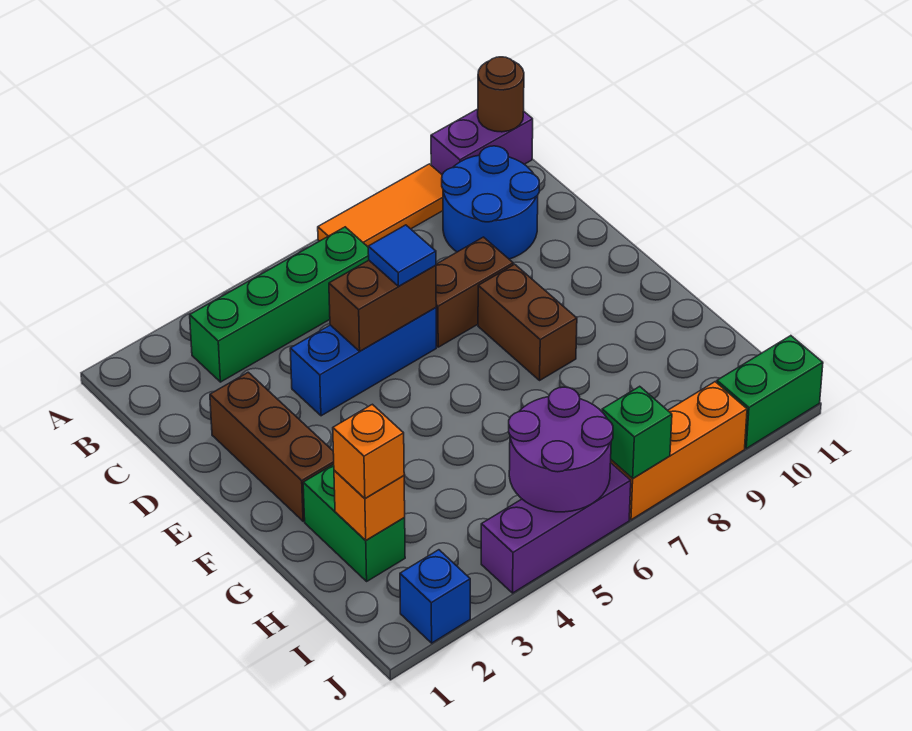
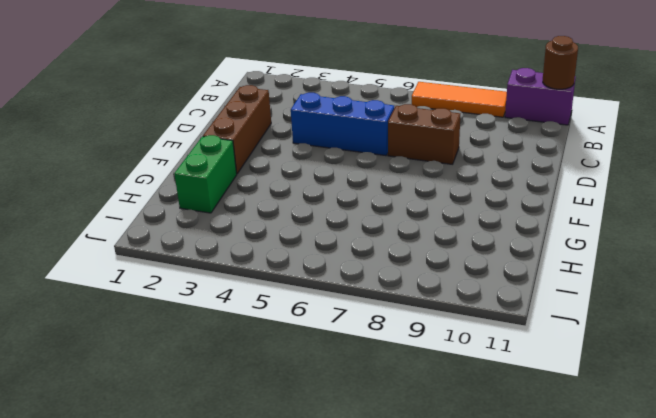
none -> green 1x4 brick [190,227,369,382]
none -> blue 2x2 round brick [442,146,539,259]
none -> brown 1x2 brick [478,264,577,380]

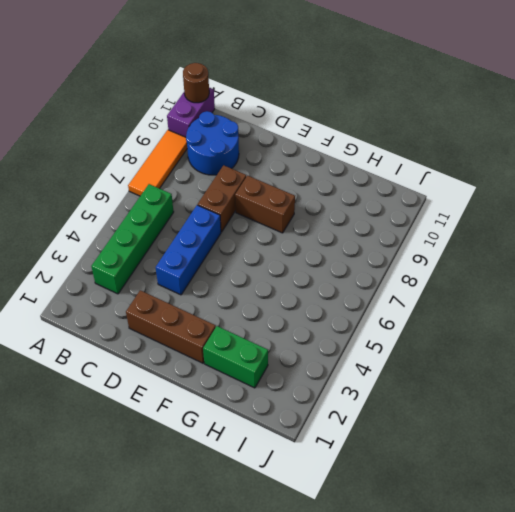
none -> blue 1x1 brick [400,550,470,643]
none -> purple 1x3 brick [481,463,631,593]
none -> orange 1x3 brick [611,382,747,520]

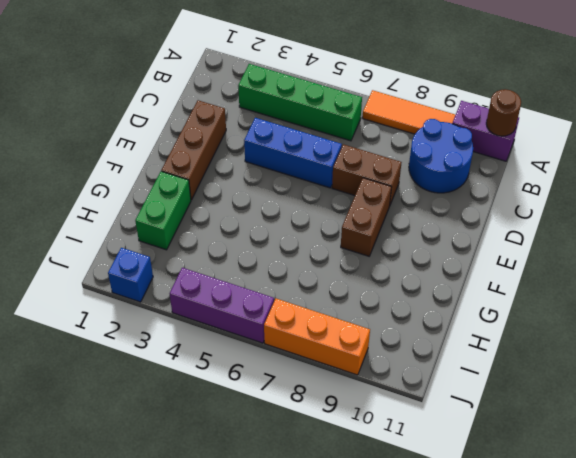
none -> green 1x2 brick [717,336,823,448]
none -> brown 1x2 brick [329,260,436,351]
none -> orange 1x1 brick [334,470,405,540]

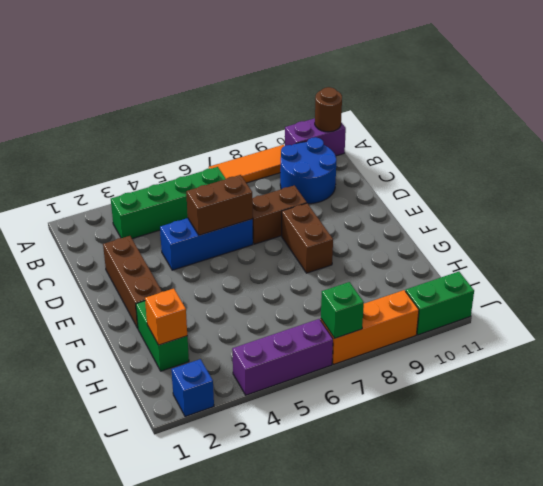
none -> purple 2x2 round brick [509,387,613,512]
none -> blue 1x1 tile [368,225,436,286]
none -> orange 1x1 brick [333,404,404,499]

